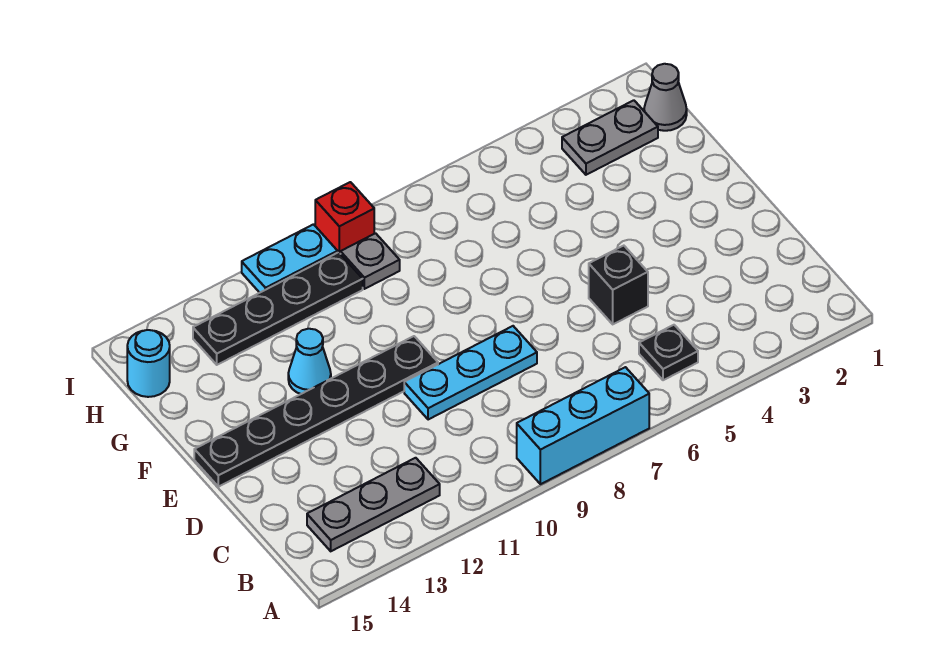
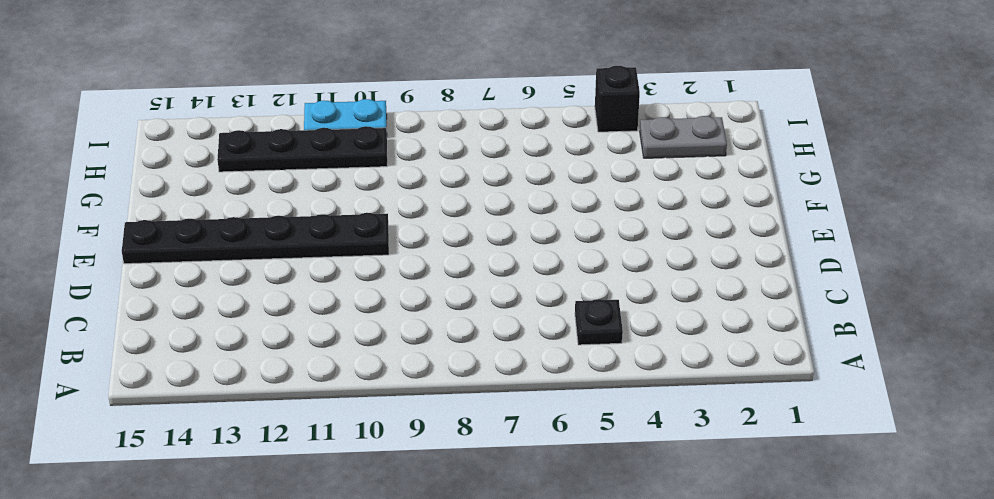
black 1x1 brick [595,66,640,132] -> black 1x1 brick moved to [589,246,648,324]
none -> cyan 1x3 brick [517,367,649,484]
none -> grey 1x3 plate [307,458,440,551]
none -> cyan 1x3 plate [404,326,537,420]

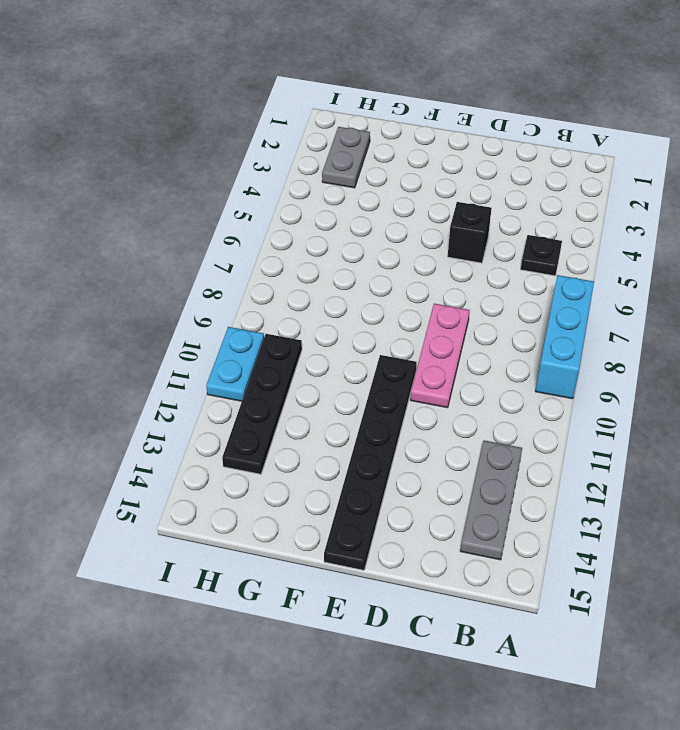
pink 1x3 plate [411,304,470,408] -> cyan 1x3 plate [404,326,537,420]
none -> cyan 1x1 cone [288,329,331,394]
none -> grey 1x1 cone [644,64,687,131]
none -> grey 1x1 plate [341,233,400,289]

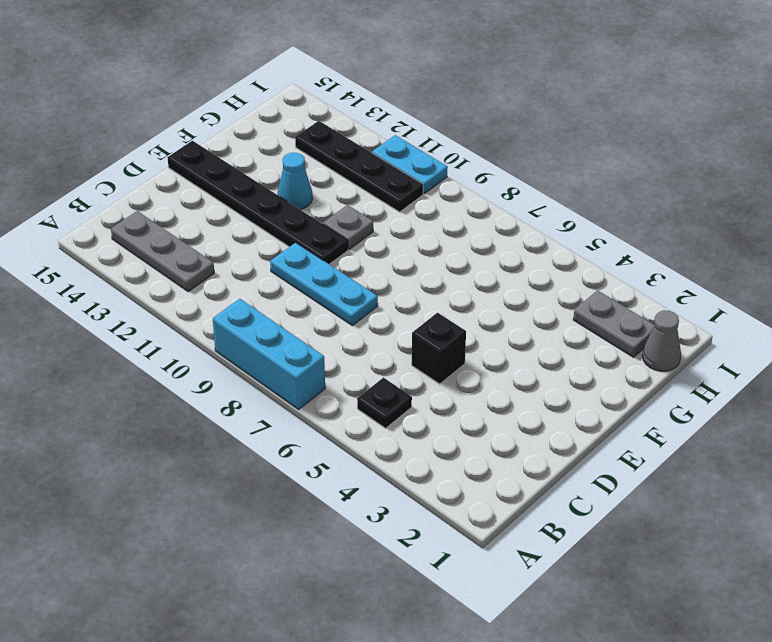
grey 1x1 plate [323,205,373,249] -> grey 1x1 plate moved to [341,233,400,289]
none -> cyan 1x1 round brick [127,330,170,397]
none -> red 1x1 brick [315,182,374,254]

